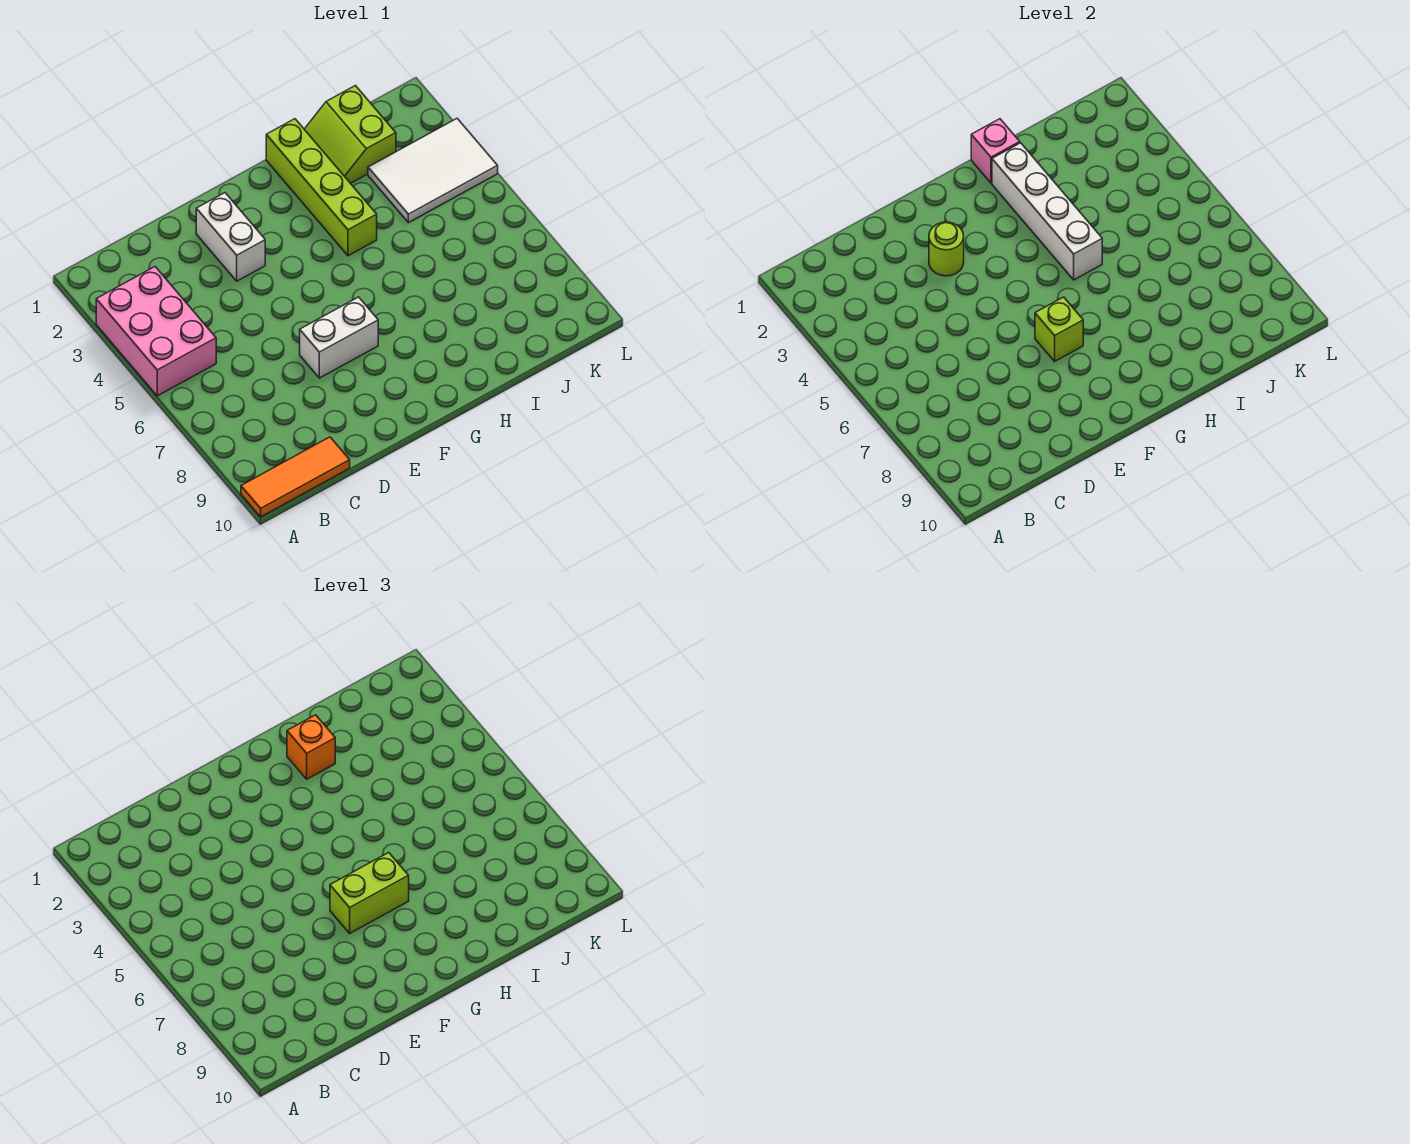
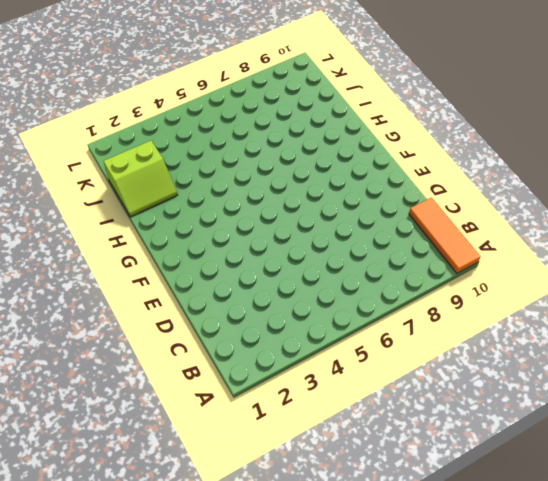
none -> pink 2x3 brick [96,267,216,396]
none -> white 1x2 brick [196,193,265,281]
none -> white 1x2 brick [300,297,378,378]

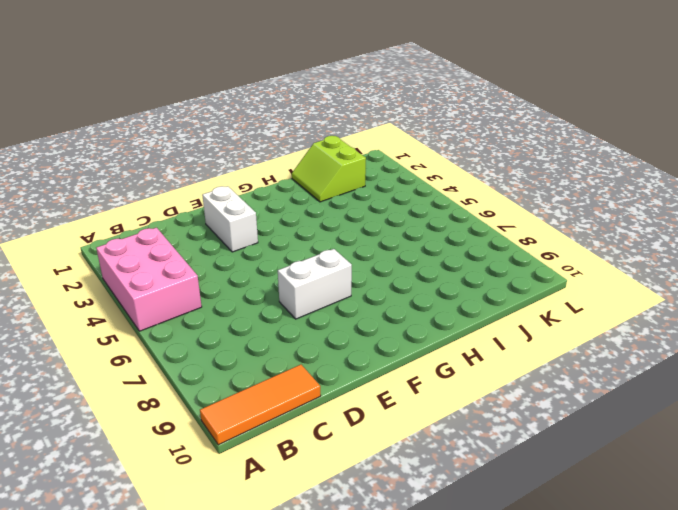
none -> lime 1x4 brick [266,119,377,256]
none -> white 2x3 tile [368,119,498,223]
none -> lime 1x1 round brick [929,222,964,276]

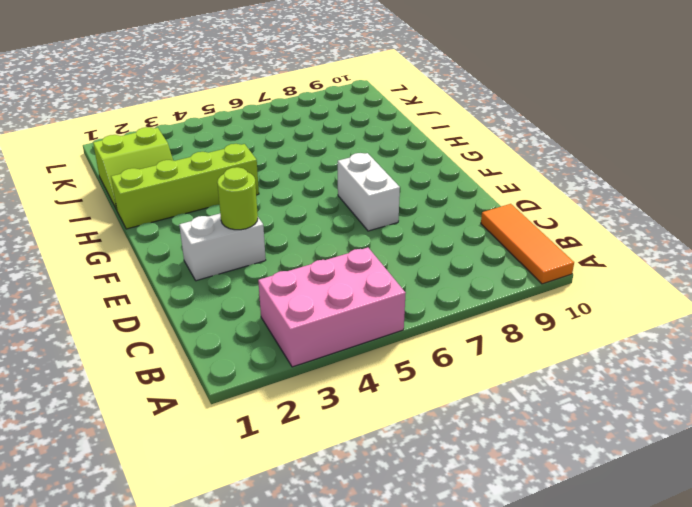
none -> white 2x3 tile [368,119,498,223]
none -> lime 1x1 brick [1035,297,1083,361]
none -> pink 1x1 brick [971,119,1020,183]

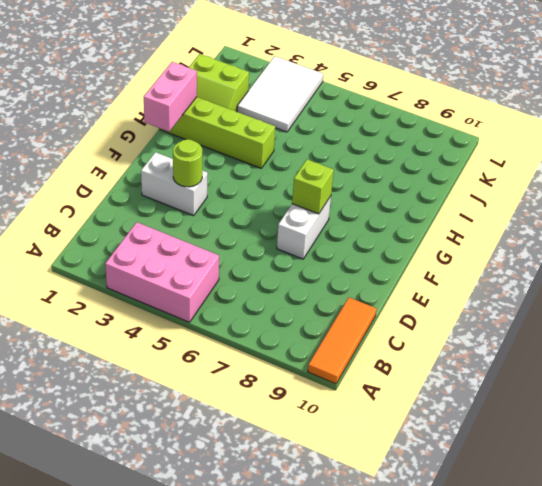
pink 1x2 brick [144,62,197,131] -> pink 1x1 brick [971,119,1020,183]
none -> white 1x4 brick [992,143,1102,280]
none -> lime 1x2 brick [330,853,409,933]
none -> orange 1x1 brick [287,715,335,779]

